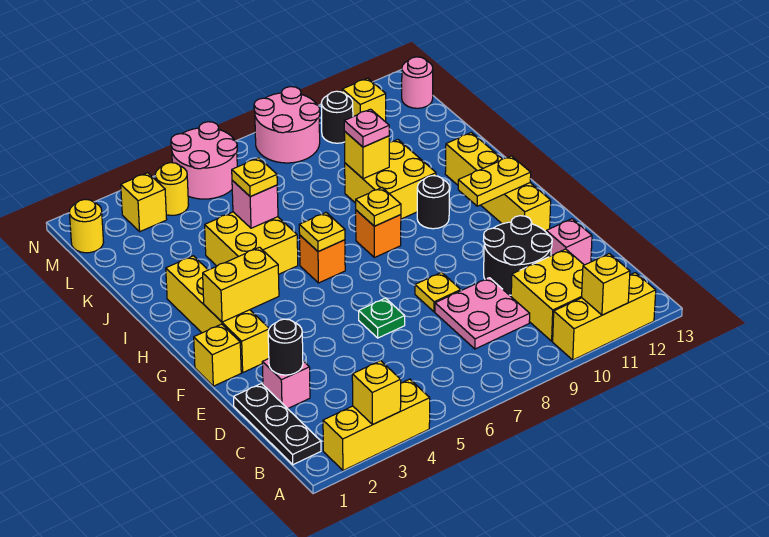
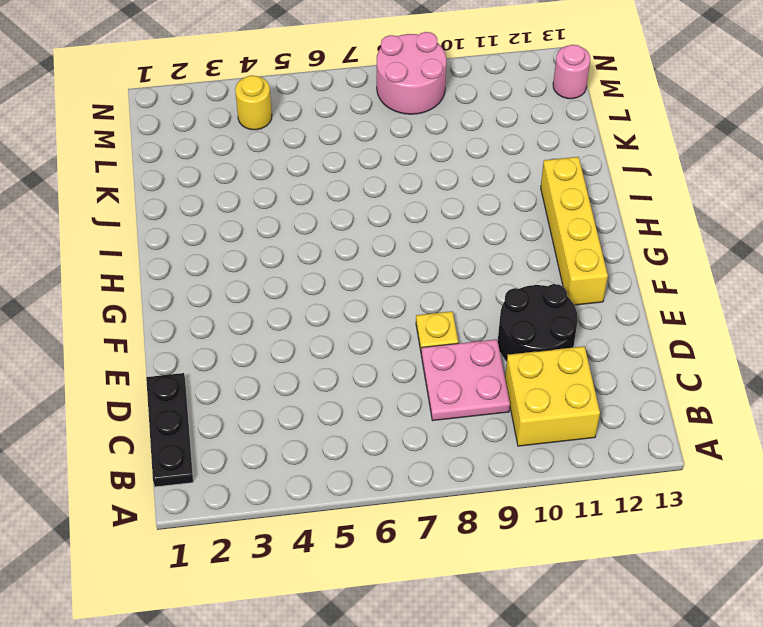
none -> yellow 1x3 brick [323,379,430,471]
none -> yellow 1x3 brick [553,273,656,360]
none -> pink 1x1 brick [262,359,310,409]
none -> pink 1x1 brick [546,219,592,265]

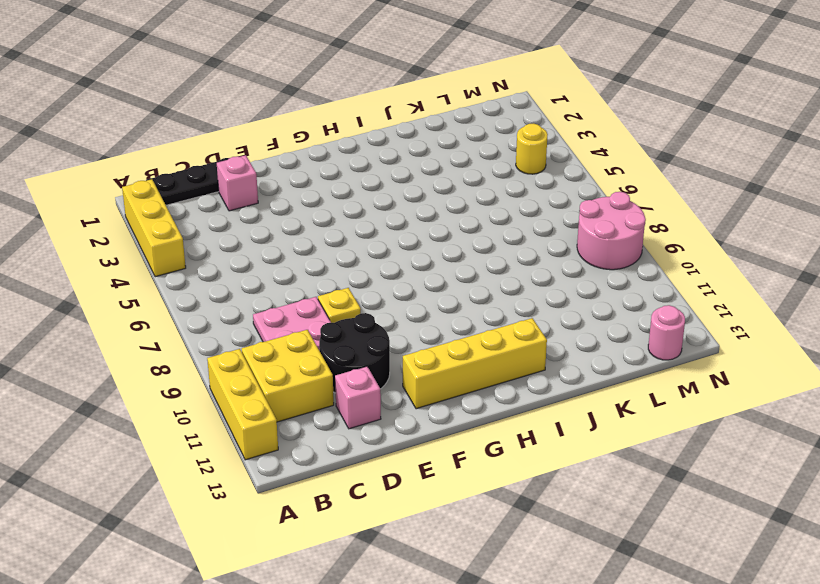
none -> green 1x1 plate [359,298,405,338]
none -> yellow 1x1 brick [194,324,241,386]
none -> yellow 1x4 brick [166,256,269,372]
none -> orange 1x1 brick [300,235,345,283]

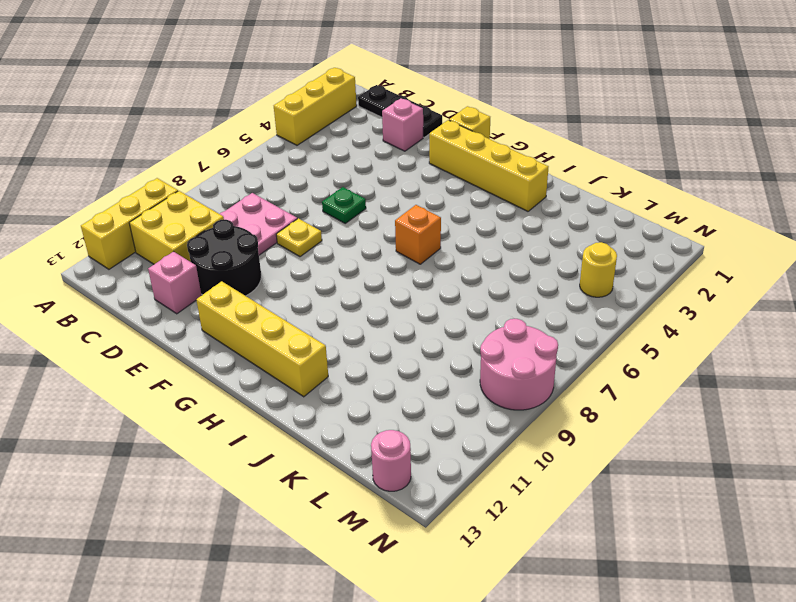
none -> orange 1x1 brick [356,210,401,258]
none -> black 1x1 round brick [417,176,450,229]
none -> yellow 2x2 brick [205,212,298,274]
none -> yellow 2x2 brick [345,140,436,219]

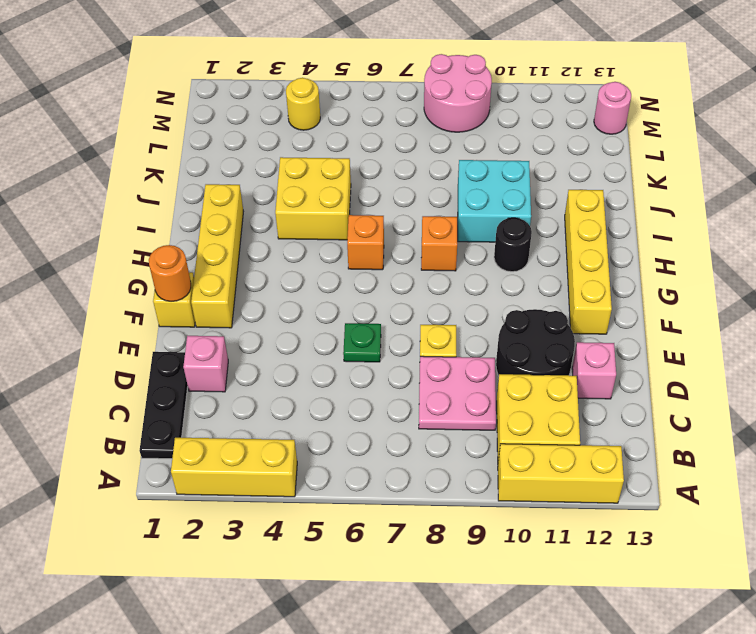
orange 1x1 round brick [149,245,191,302] -> none
cyan 2x2 brick [458,160,531,242] -> yellow 2x2 brick [345,140,436,219]
none -> yellow 1x1 round brick [69,199,104,253]
none -> yellow 1x1 brick [121,173,167,232]
none -> pink 2x2 round brick [171,122,237,199]
none -> black 1x1 round brick [321,91,353,143]

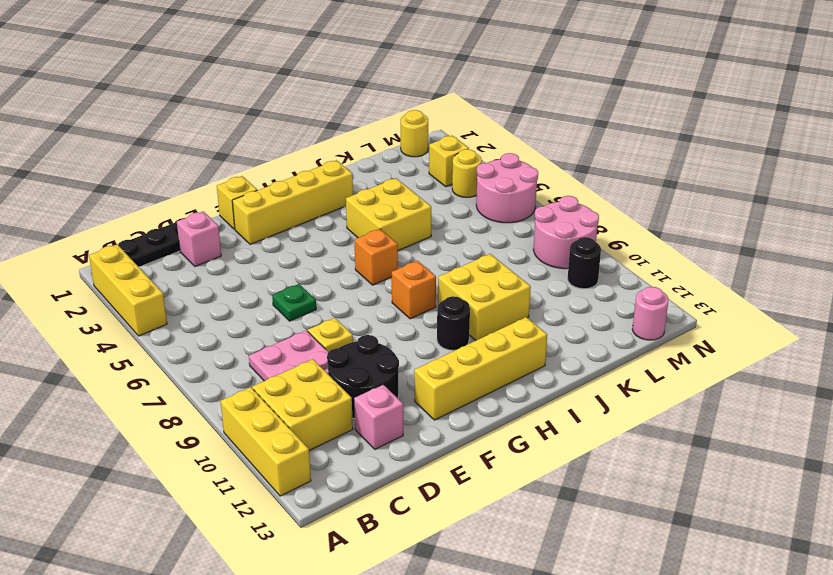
none -> yellow 1x1 brick [342,78,386,122]
none -> yellow 1x1 brick [352,361,401,424]
none -> yellow 1x1 brick [582,254,630,315]
none -> black 1x1 round brick [268,319,303,375]

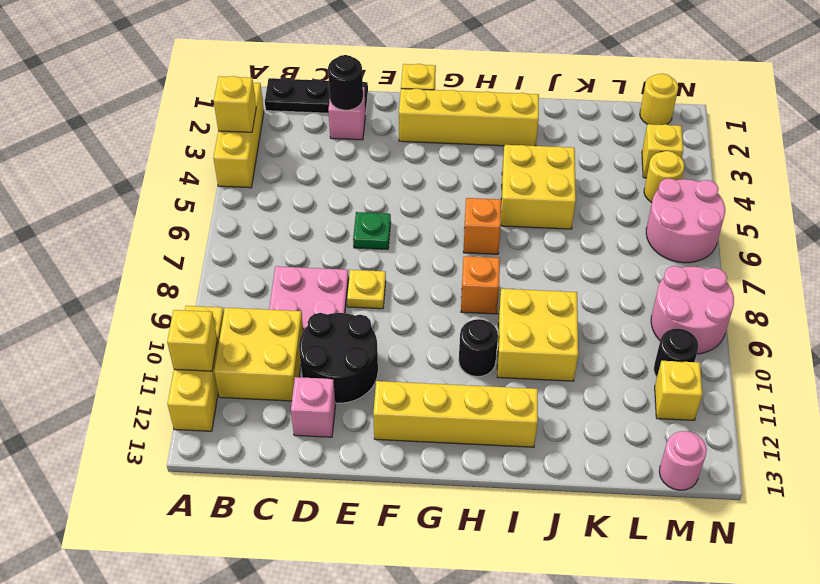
none -> yellow 1x2 brick [203,247,279,322]
none -> yellow 1x2 plate [458,156,531,206]
none -> yellow 1x1 plate [299,213,345,252]
none -> yellow 1x1 plate [356,188,401,226]

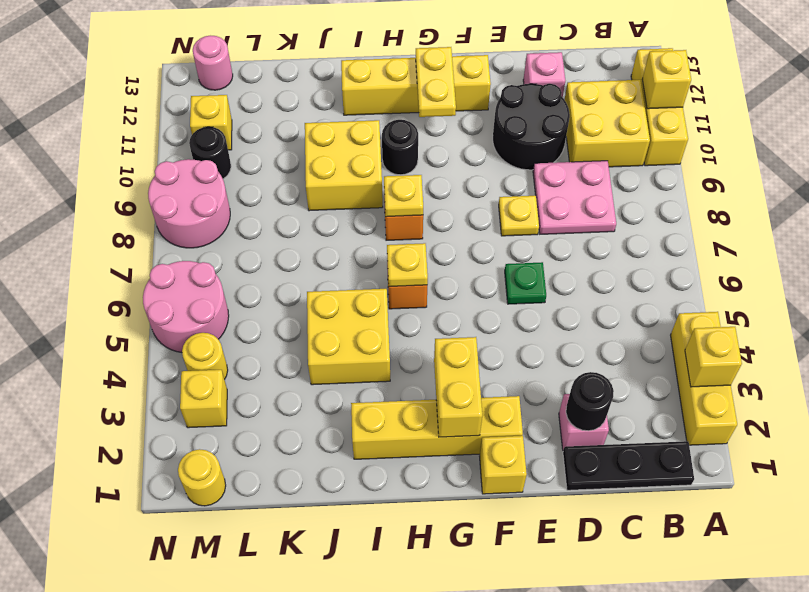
none -> pink 1x1 brick [232,180,278,228]
none -> yellow 1x1 brick [344,132,389,179]
none -> yellow 1x1 plate [232,158,277,197]
none -> pink 1x1 plate [344,109,389,147]

